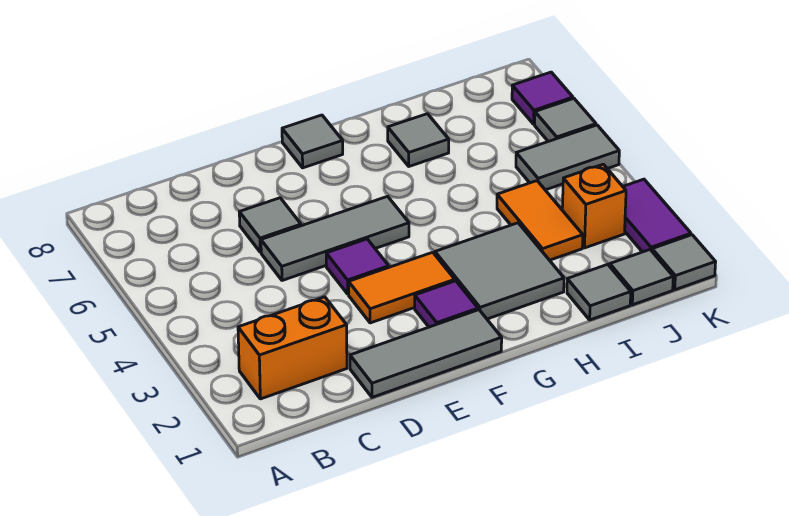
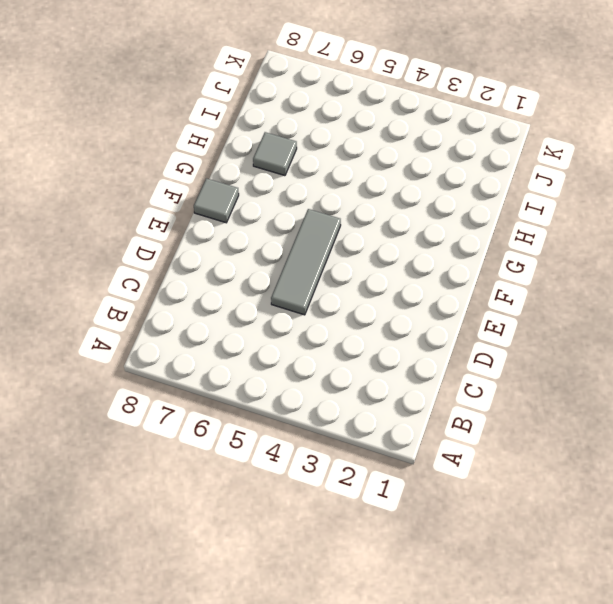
none -> orange 1x2 brick [238,297,347,399]
none -> grey 1x3 tile [350,310,502,397]
none -> grey 1x1 tile [239,198,301,252]

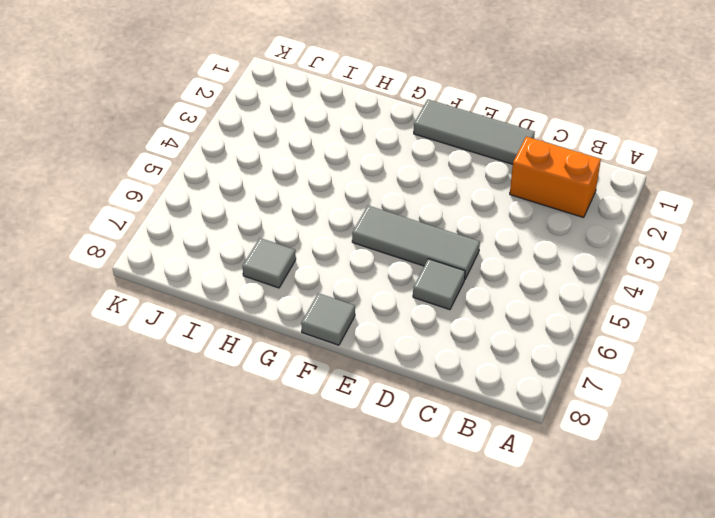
none -> orange 1x2 tile [349,252,455,323]
none -> purple 1x1 tile [326,239,389,294]
none -> purple 1x1 tile [415,281,478,327]

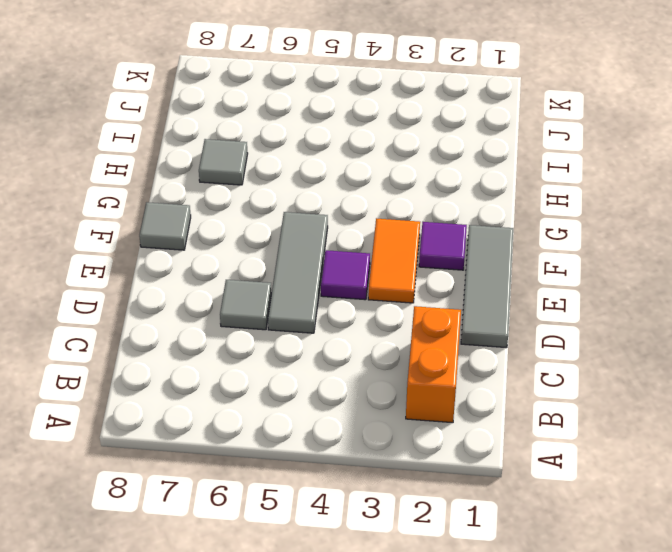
none -> grey 2x2 tile [435,223,564,319]
none -> grey 1x1 tile [567,264,631,320]
none -> orange 1x2 tile [497,181,583,260]

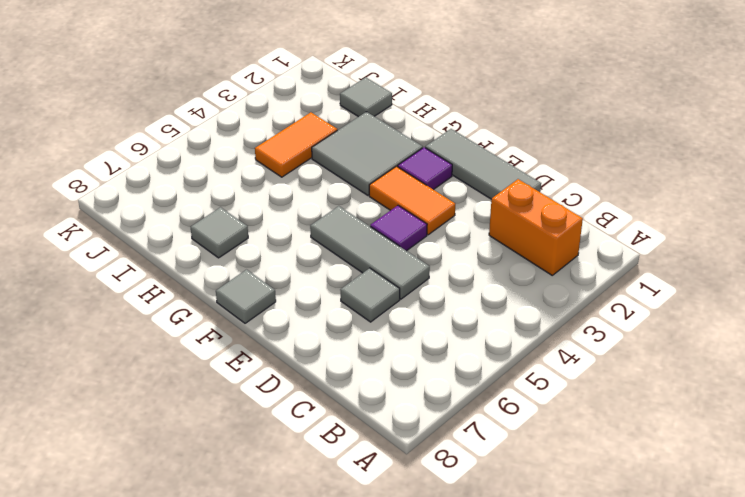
none -> grey 1x1 tile [610,250,673,305]
none -> orange 1x1 brick [562,164,626,248]
none -> grey 1x2 tile [516,125,619,190]

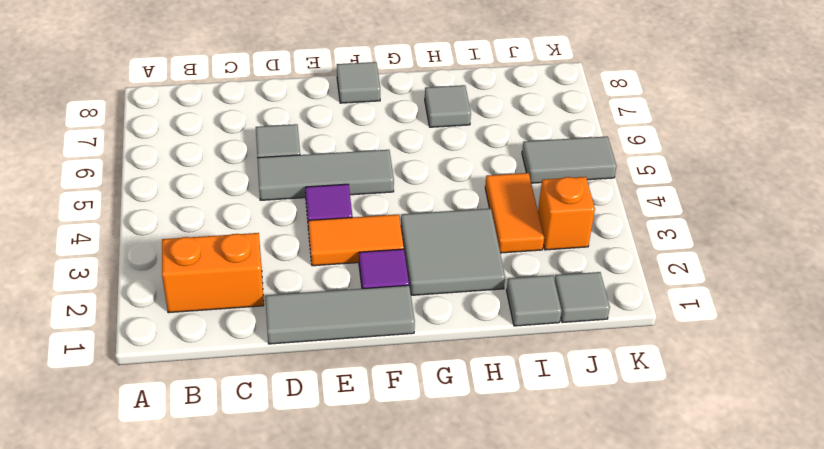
none -> grey 1x1 tile [652,235,716,290]
none -> purple 1x2 tile [623,179,691,252]
none -> grey 1x1 tile [535,99,596,142]

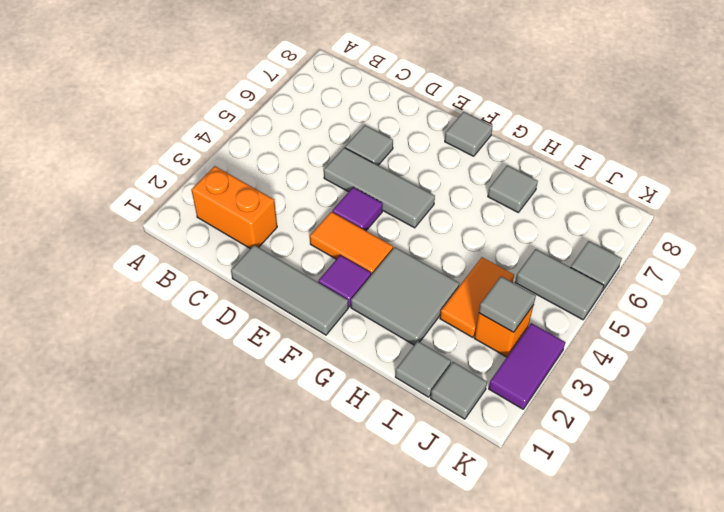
grey 1x1 tile [479,276,536,332] -> grey 1x1 tile moved to [652,235,716,290]
none -> purple 1x1 tile [512,72,573,124]

